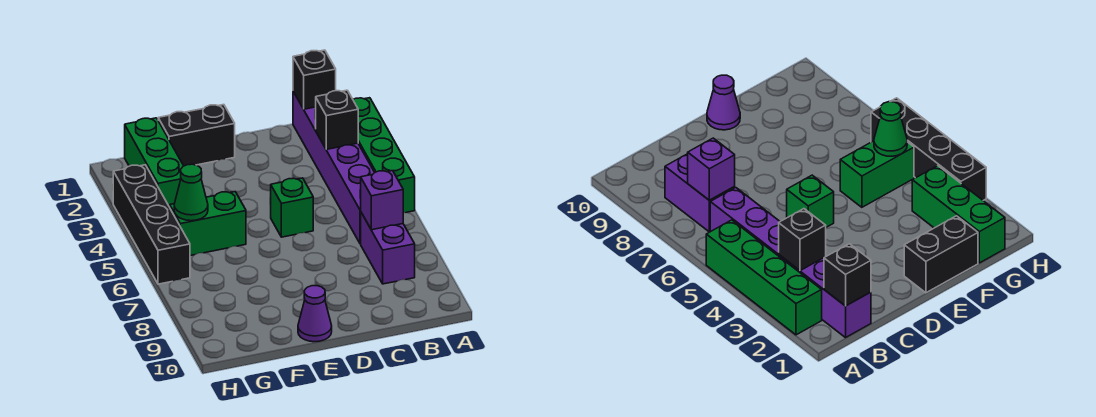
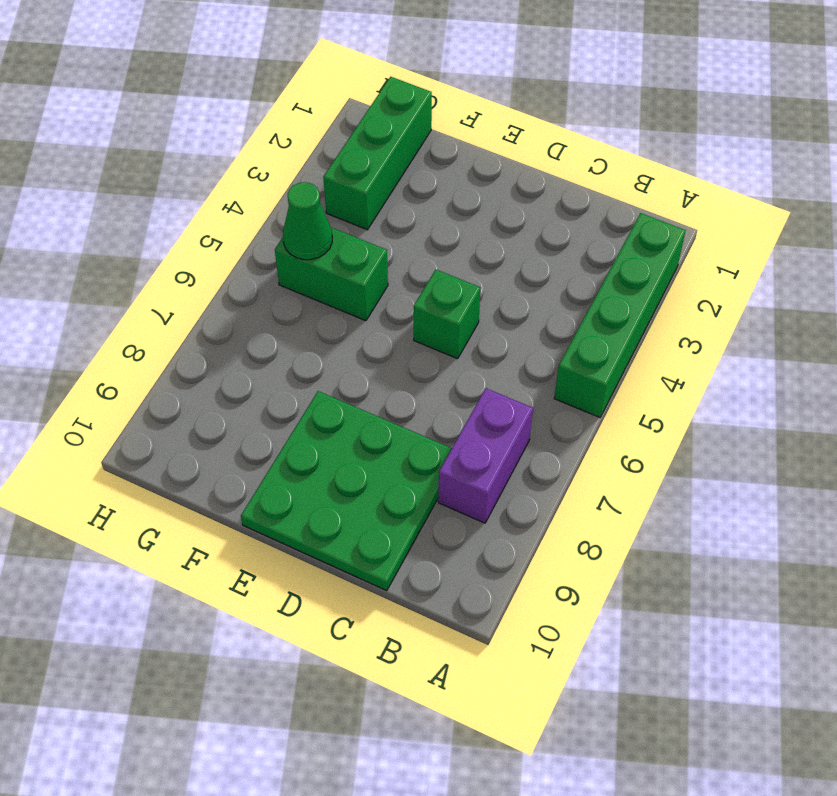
green 3x3 plate [241,391,452,591] -> purple 1x1 cone [298,286,332,342]
none -> purple 1x6 brick [293,92,375,244]
none -> black 1x2 brick [158,105,235,166]
none -> black 1x4 brick [113,165,190,284]

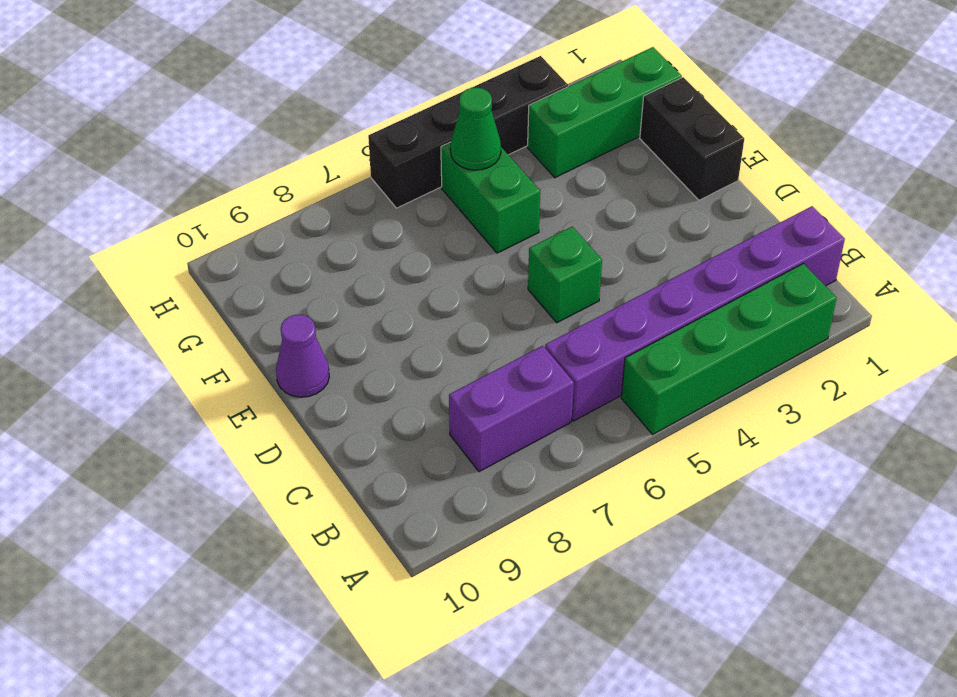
none -> black 1x1 brick [293,50,336,109]
none -> black 1x1 brick [315,90,358,149]
none -> purple 1x1 brick [360,171,403,230]

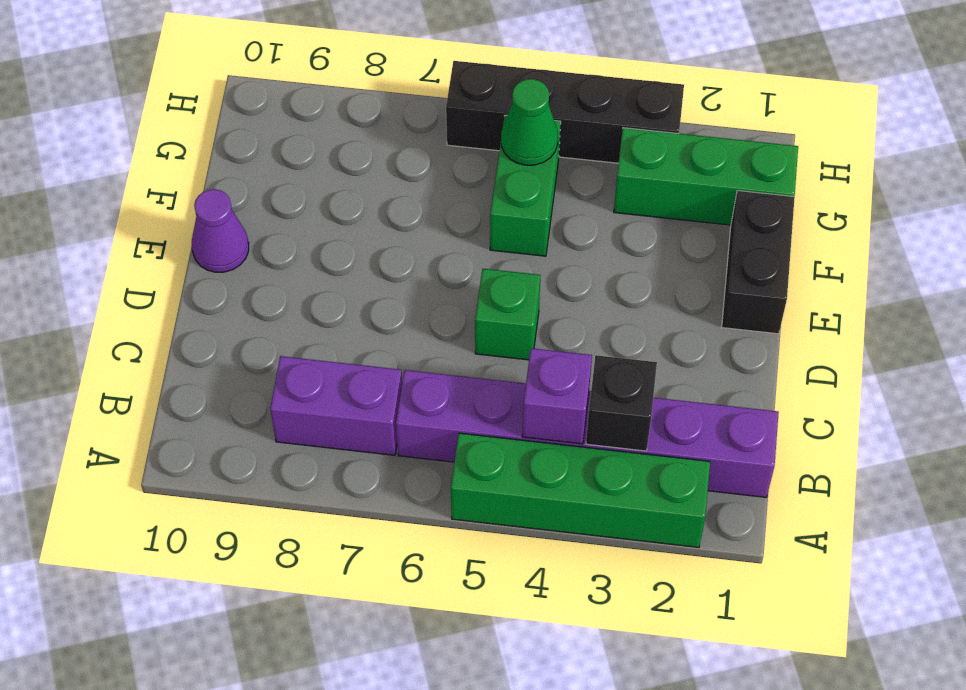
purple 1x1 brick [522,348,592,444] -> purple 1x1 brick moved to [360,171,403,230]
none -> black 1x1 brick [293,50,336,109]

